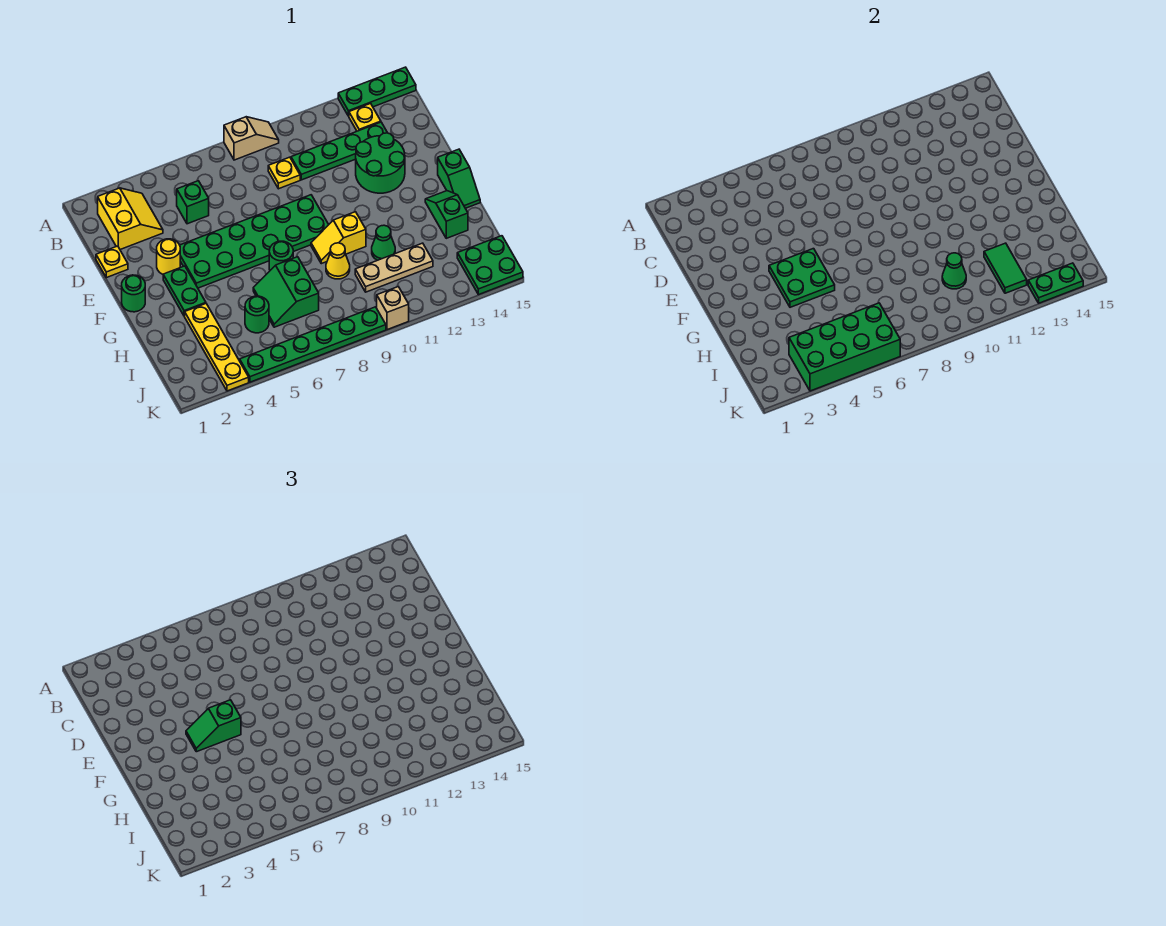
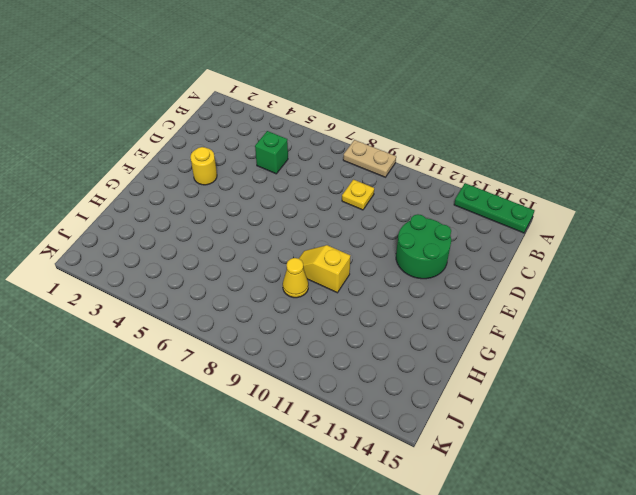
tan 1x2 plate [343,140,396,177] -> tan 1x2 slope [224,117,279,160]
none -> yellow 2x2 slope [98,188,163,249]
none -> yellow 1x1 plate [349,104,381,131]
none -> green 1x4 plate [291,122,387,180]
none -> yellow 1x1 plate [96,246,128,278]

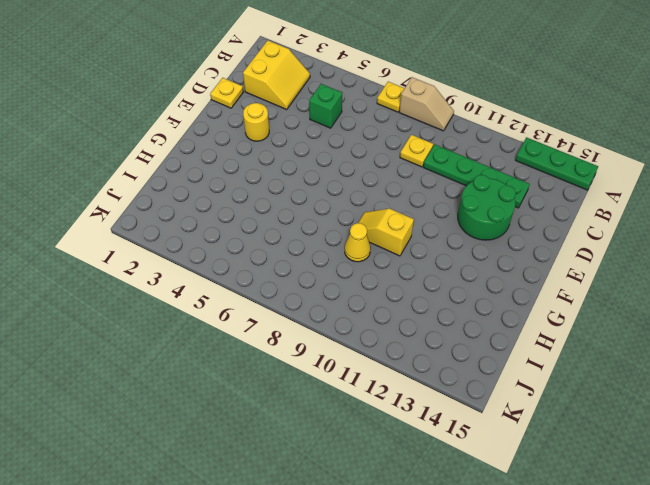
yellow 1x1 plate [377,82,404,112] -> yellow 1x1 plate moved to [349,104,381,131]
none -> green 2x6 plate [180,195,329,288]
none -> green 1x1 round brick [122,275,145,312]
none -> green 1x2 plate [163,266,206,316]
none -> green 1x2 slope [438,149,480,208]

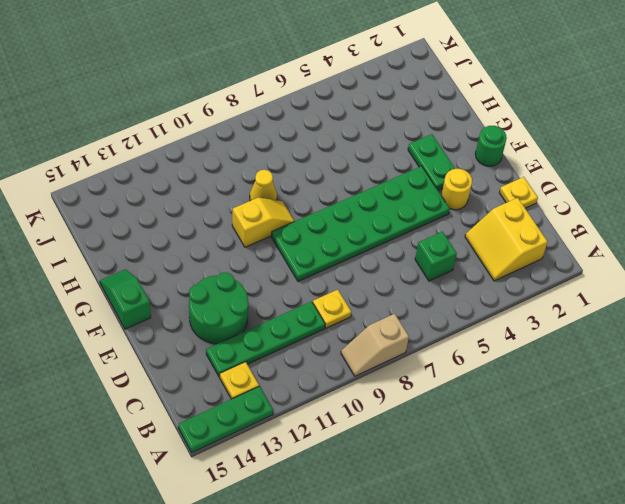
none -> green 1x1 round brick [269,241,293,270]
none -> green 1x2 slope [425,191,468,238]
none -> yellow 1x4 plate [185,304,249,391]
none -> green 2x2 slope [253,257,319,327]

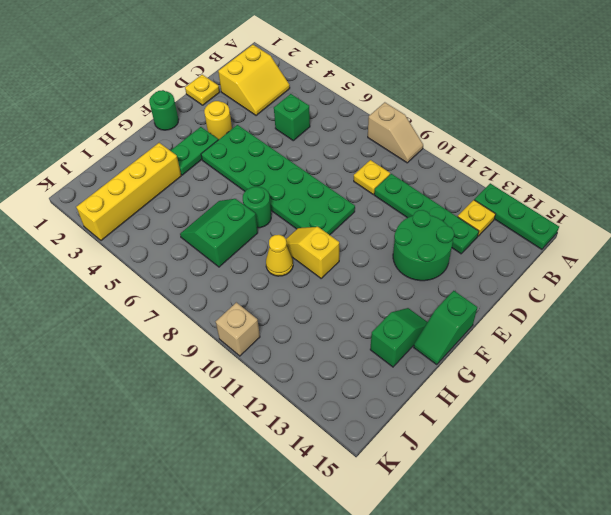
yellow 1x4 brick [76,143,181,241] -> yellow 1x4 plate [185,304,249,391]
none -> green 1x1 cone [372,225,395,260]
none -> green 1x1 round brick [245,296,269,333]
none -> tan 1x3 plate [355,243,433,292]
none -> green 2x2 plate [457,236,523,295]

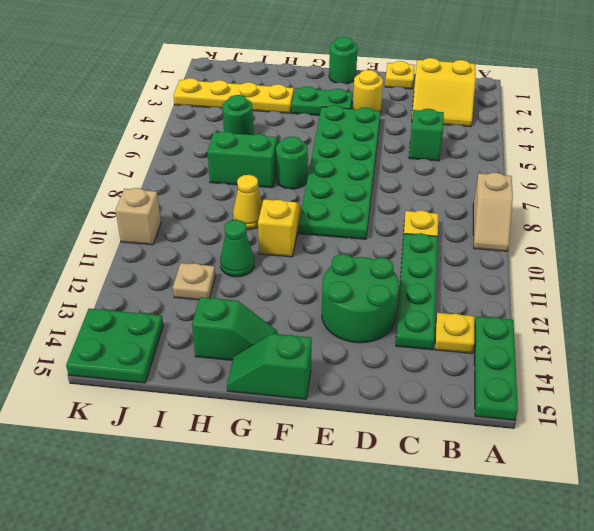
tan 1x1 plate [173,263,215,300] -> tan 1x3 plate [355,243,433,292]
none -> green 1x6 plate [240,307,386,382]
none -> green 2x2 plate [769,249,835,307]
none -> green 1x1 cone [942,253,966,289]
none -> green 1x2 tile [984,243,1027,293]

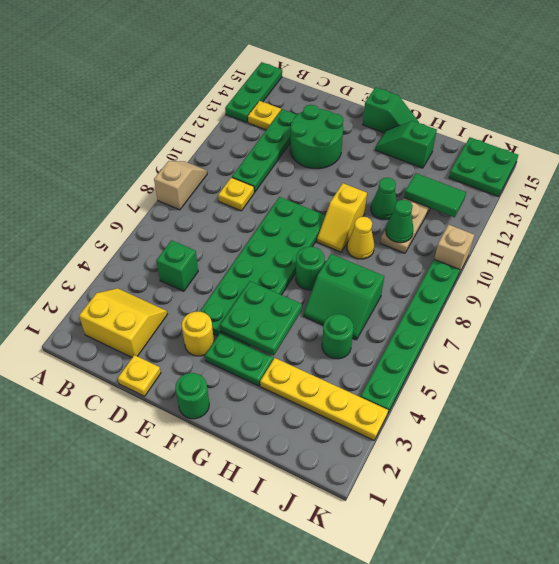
none -> green 2x4 brick [789,303,900,391]
none -> green 1x2 plate [1028,263,1083,303]
none -> green 1x2 slope [186,700,241,752]

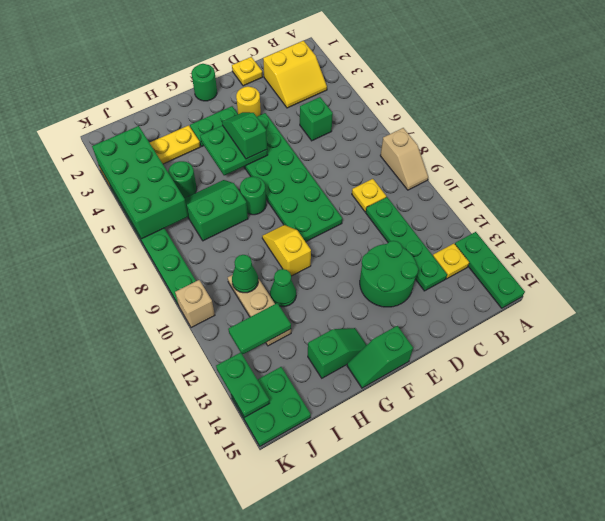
none -> yellow 1x1 cone [326,243,350,279]

